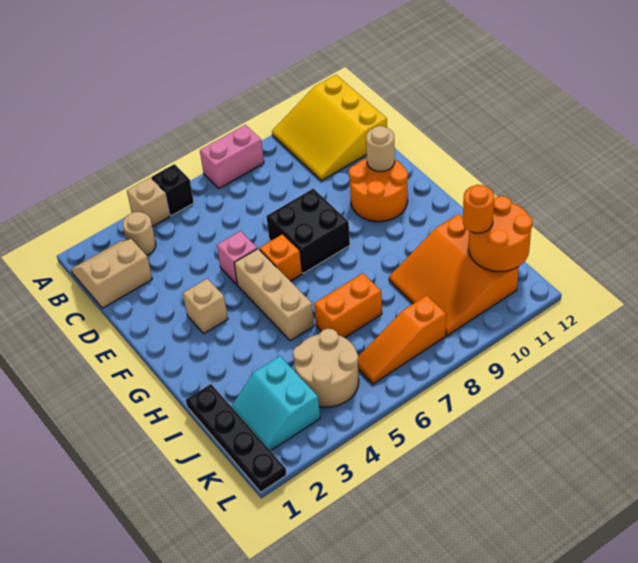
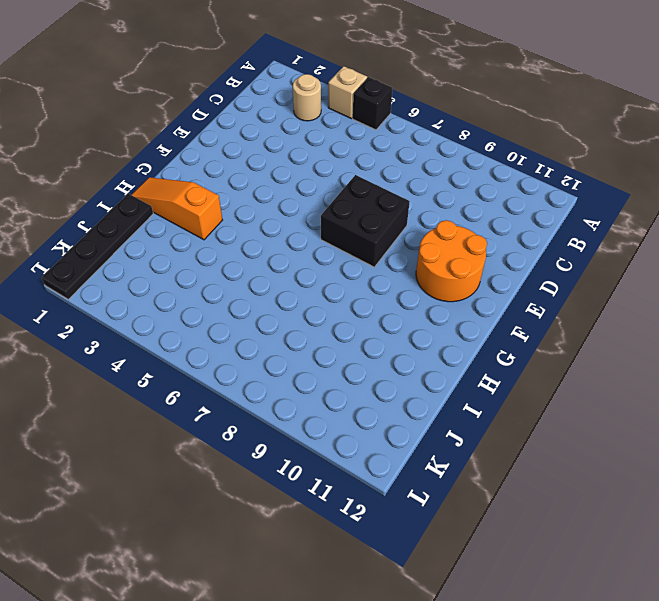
orange 1x3 slope [132,177,222,240] -> orange 1x3 slope moved to [358,295,446,384]
none -> pink 1x2 brick [200,125,264,189]
none -> yellow 3x3 slope [272,75,387,181]
none -> tan 2x2 slope [71,239,152,308]

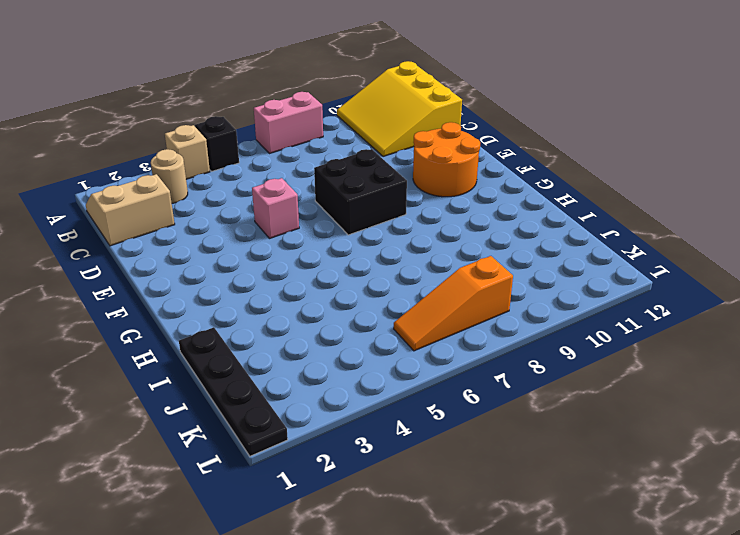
none -> tan 1x1 brick [183,279,228,334]
none -> tan 1x3 brick [234,249,314,341]
none -> orange 1x1 brick [259,234,302,281]

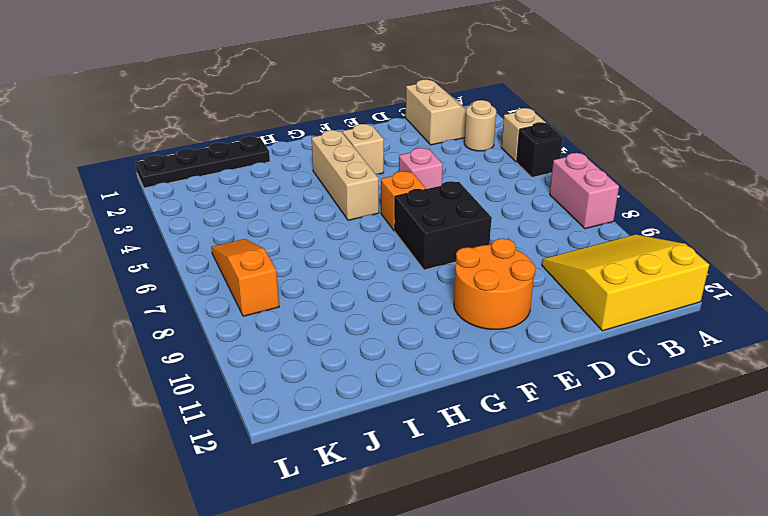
tan 1x3 brick [311,130,379,220] -> tan 1x3 brick turned to [234,249,314,341]
none -> orange 1x2 brick [314,273,382,338]
none -> orange 3x3 slope [389,214,519,336]
none -> cyan 2x2 slope [231,356,320,451]

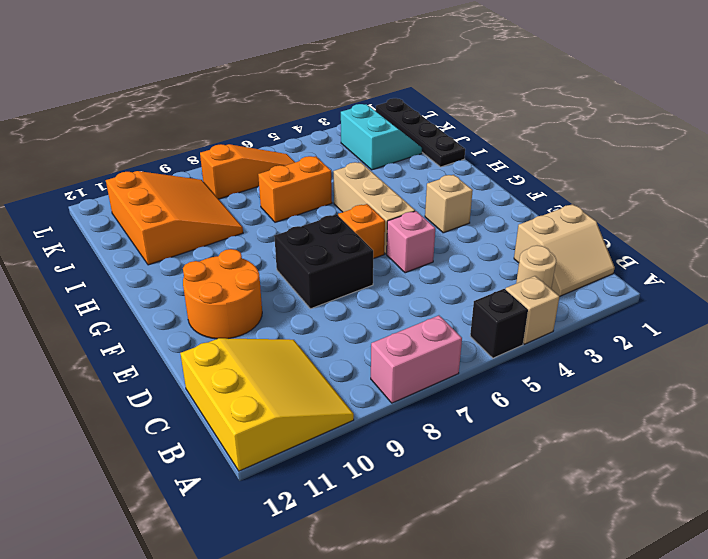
none -> tan 2x2 round brick [293,329,359,407]
none -> tan 1x1 round brick [366,126,395,172]
none -> orange 2x2 round brick [469,196,532,271]

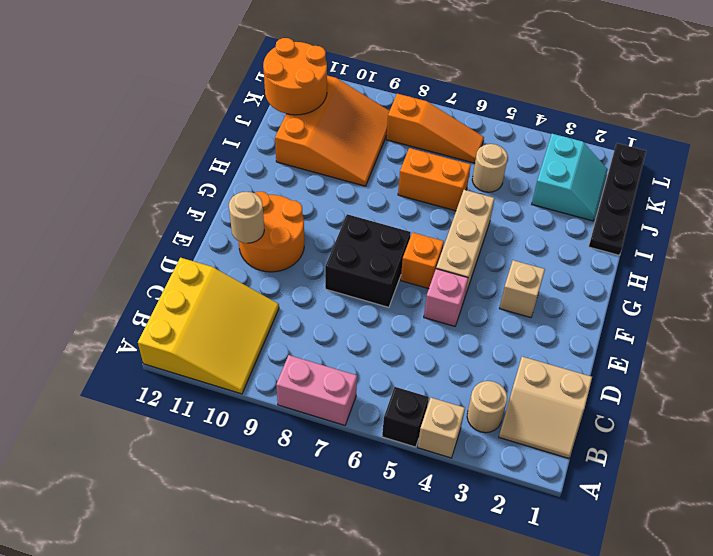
tan 1x1 round brick [472,144,508,192] -> tan 2x2 round brick [293,329,359,407]
none -> orange 1x1 round brick [463,185,494,233]

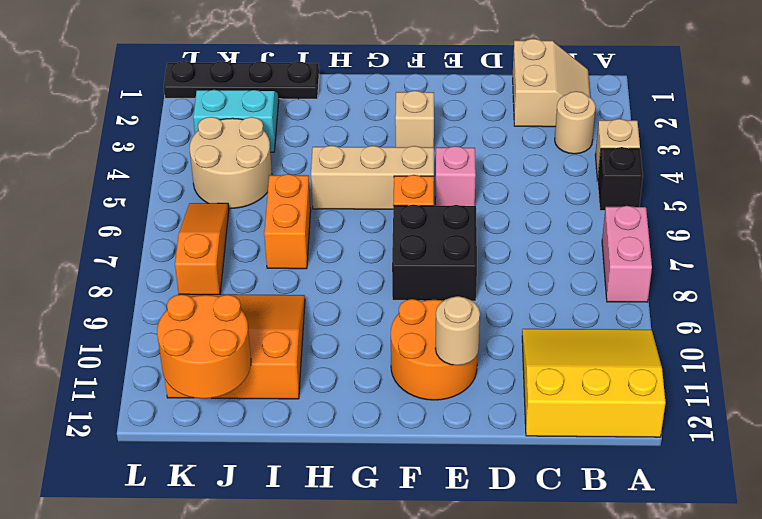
none -> orange 1x1 round brick [463,185,494,233]

